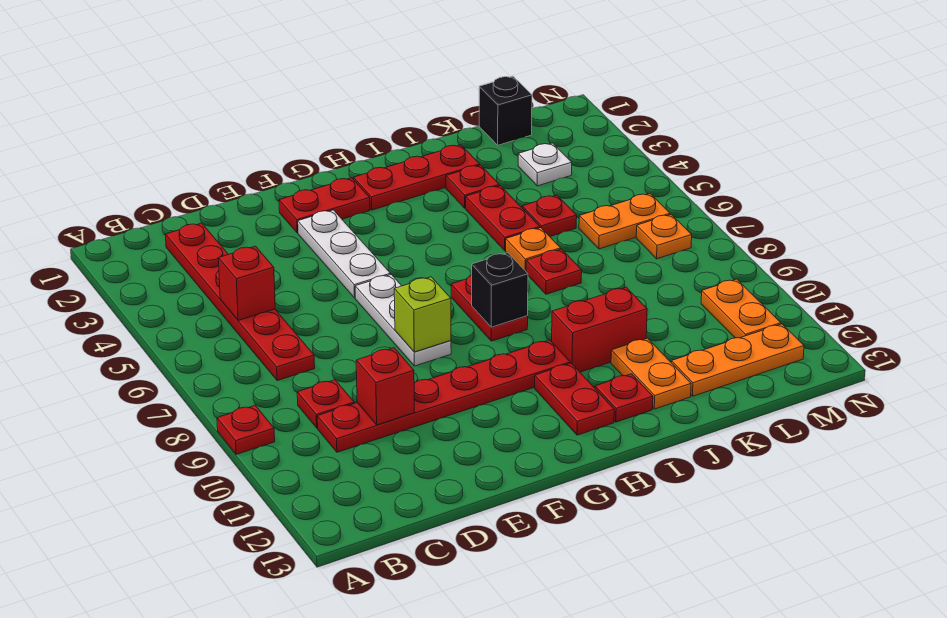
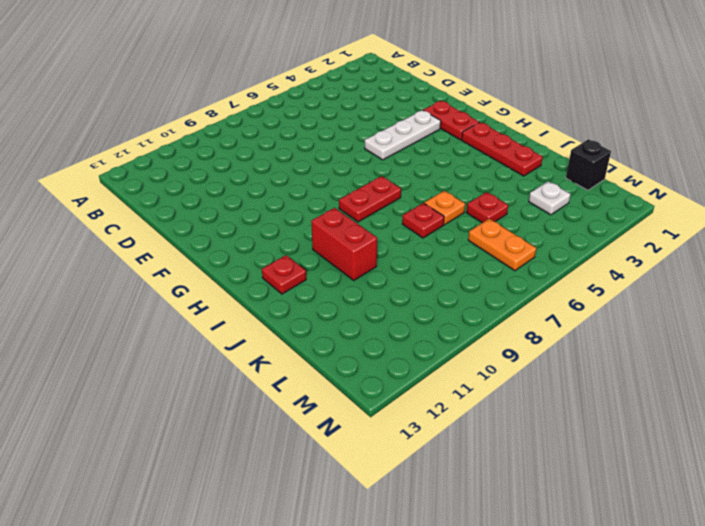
none -> red 1x1 plate [217,405,275,454]
none -> red 1x6 plate [165,223,315,381]
none -> red 1x1 plate [297,380,354,428]

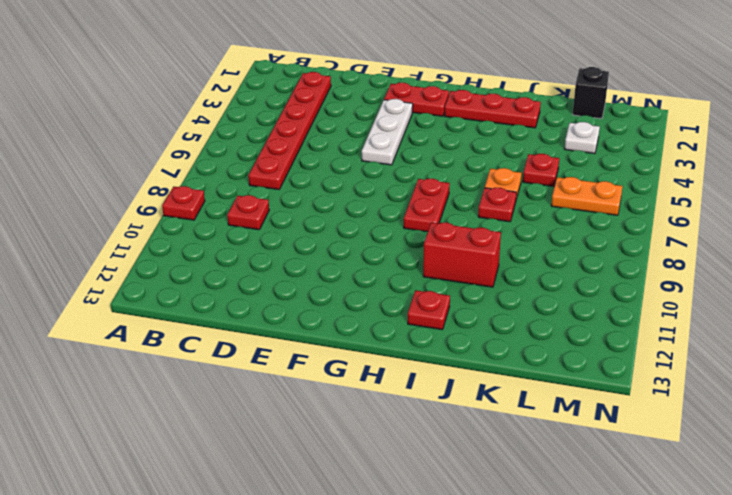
none -> red 1x6 plate [317,340,570,452]
none -> white 1x3 plate [355,275,451,366]
none -> red 1x2 plate [535,363,614,435]

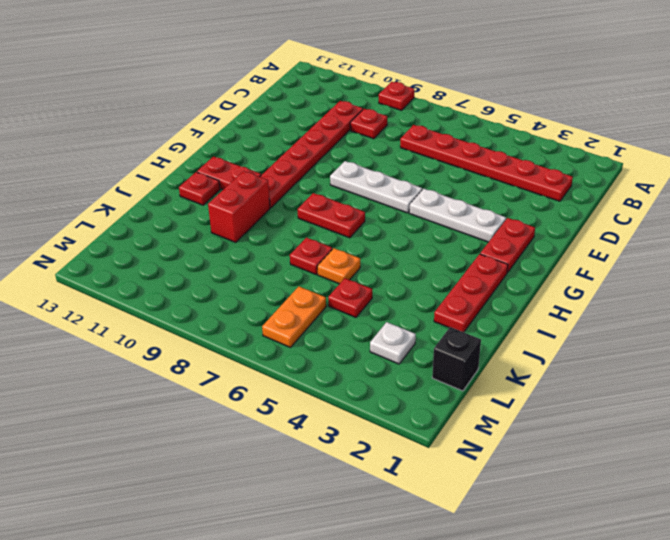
none -> red 1x1 plate [446,165,499,208]
none -> red 1x2 plate [466,186,540,251]
none -> orange 1x2 plate [611,338,691,409]

